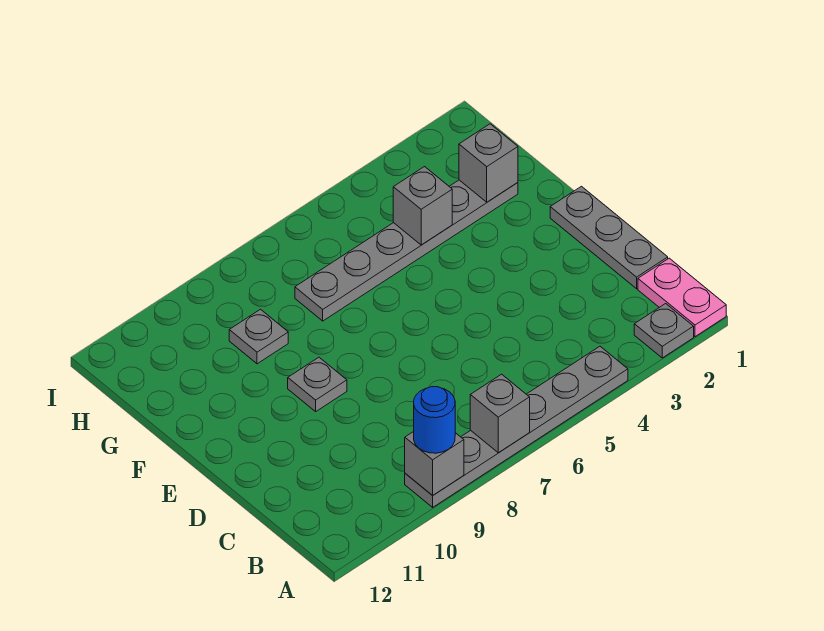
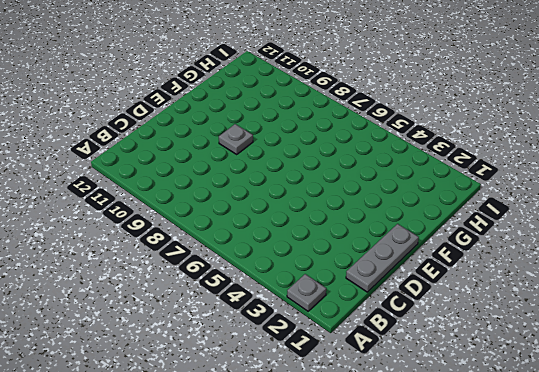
none -> pink 1x2 plate [638,258,726,337]
none -> grey 1x6 plate [405,346,628,507]
none -> grey 1x6 plate [295,180,518,321]

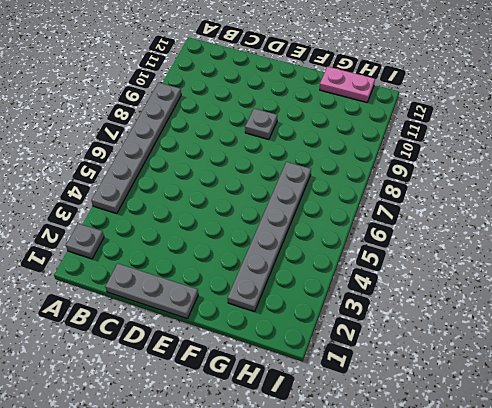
pink 1x2 plate [320,67,375,102] -> pink 1x2 plate moved to [638,258,726,337]
none -> grey 1x1 plate [229,309,288,364]
none -> grey 1x1 brick [470,374,530,453]
none -> grey 1x1 brick [405,432,464,496]

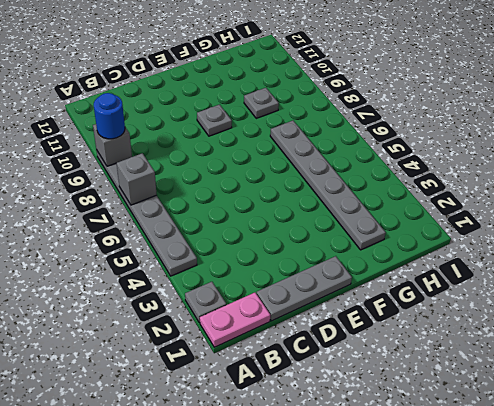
none -> grey 1x1 brick [459,124,518,202]
none -> grey 1x1 brick [393,167,452,245]

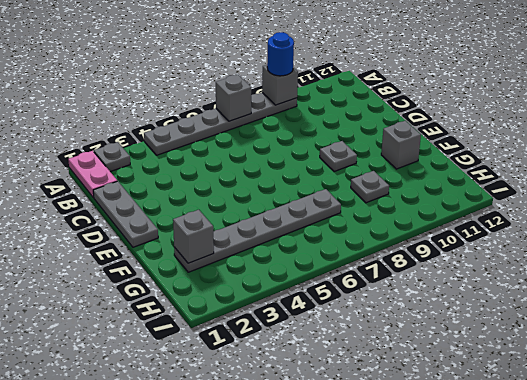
grey 1x1 brick [381,121,421,169] -> grey 1x1 brick moved to [393,167,452,245]

